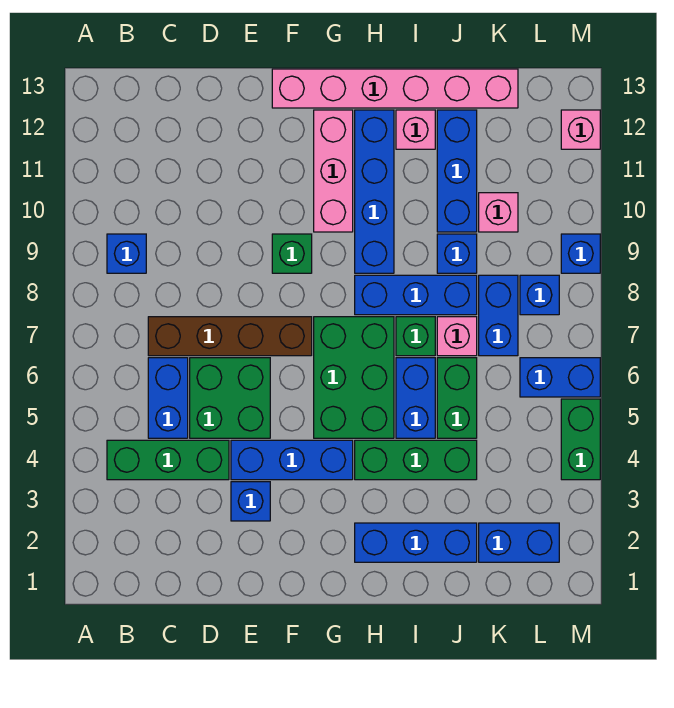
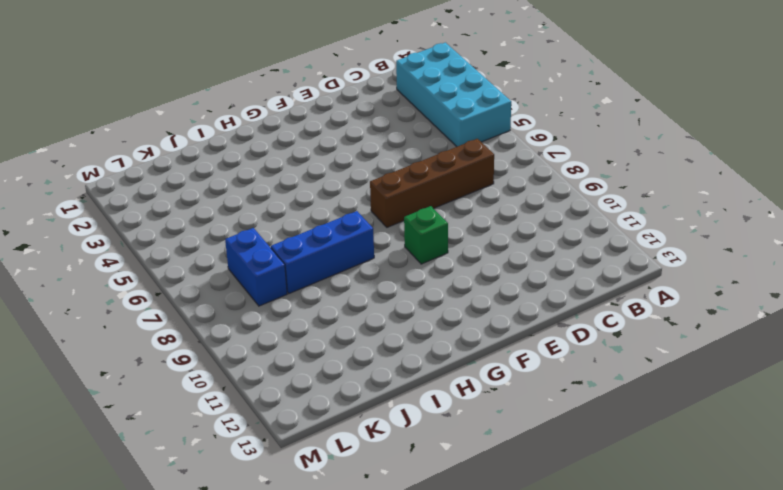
cyan 2x4 brick [396,43,511,147] -> green 1x3 brick [107,440,229,480]
none -> blue 1x1 brick [107,234,146,273]
none -> blue 1x2 brick [148,358,188,438]
none -> green 2x2 brick [190,358,270,438]
none -> blue 1x1 brick [231,482,270,521]

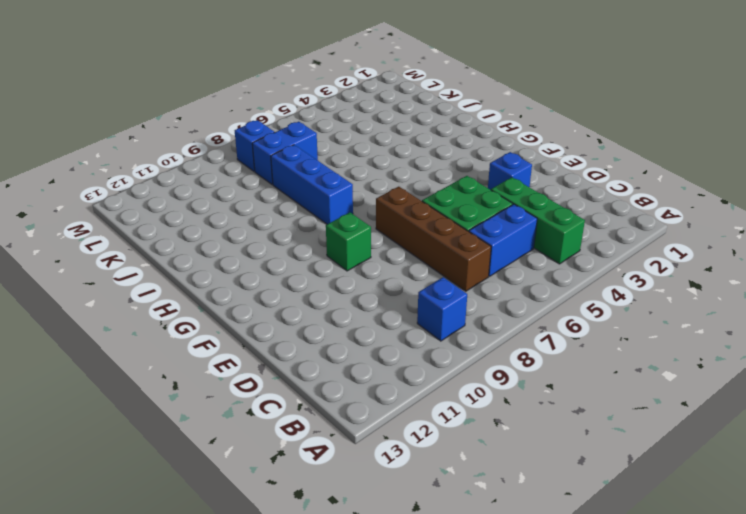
none -> blue 1x3 brick [231,440,353,480]
none -> pink 1x6 brick [272,69,518,108]
none -> green 2x3 brick [314,317,394,438]
none -> pink 1x3 brick [314,110,353,232]

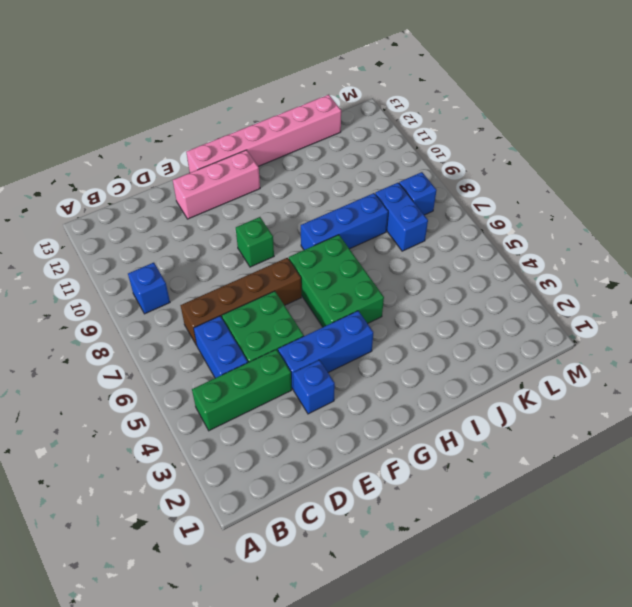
pink 1x3 brick [173,150,260,219] -> pink 1x3 brick turned to [314,110,353,232]
none -> blue 1x3 brick [355,523,477,562]
none -> green 1x3 brick [355,440,477,480]
none -> blue 1x4 brick [355,110,394,273]
none -> blue 1x2 brick [396,358,435,438]

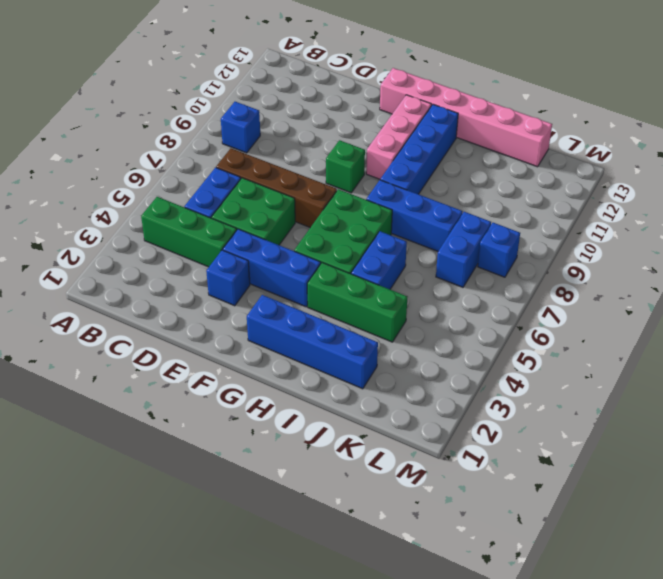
blue 1x4 brick [247,295,378,389] -> blue 1x3 brick [355,523,477,562]
none -> green 1x1 brick [396,317,435,356]
none -> pink 1x1 brick [396,110,435,149]
none -> green 1x2 brick [437,358,477,438]
none -> pink 1x1 brick [437,317,477,356]

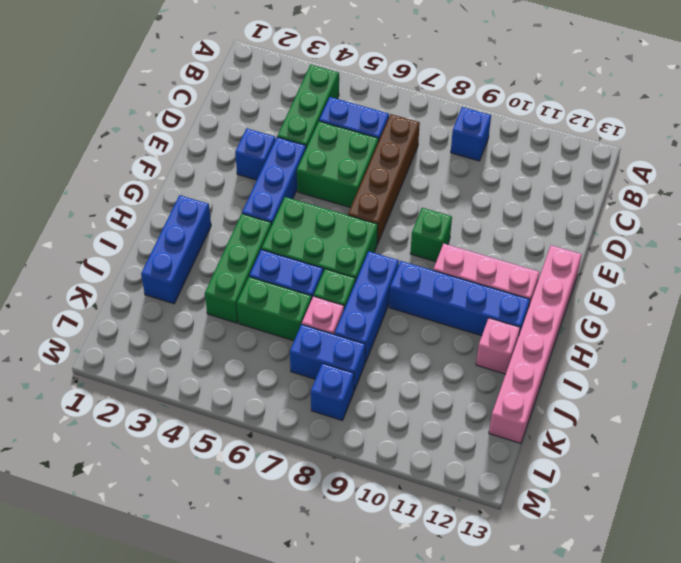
none -> blue 1x1 brick [437,234,477,273]
none -> blue 1x3 brick [437,110,477,232]
none -> blue 1x2 brick [479,523,559,562]
none -> pink 1x1 brick [479,193,518,232]

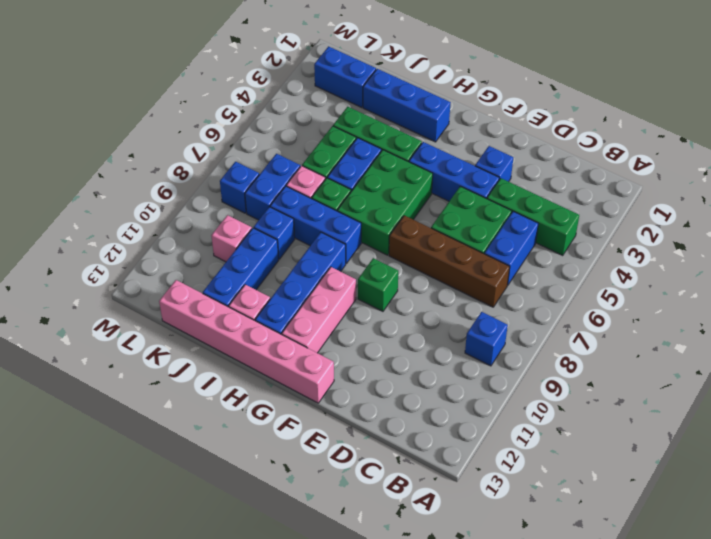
none -> blue 1x2 brick [520,358,600,397]
none -> green 1x2 brick [561,399,600,480]
none -> blue 1x1 brick [561,234,600,273]
none -> pink 1x1 brick [561,110,600,149]

